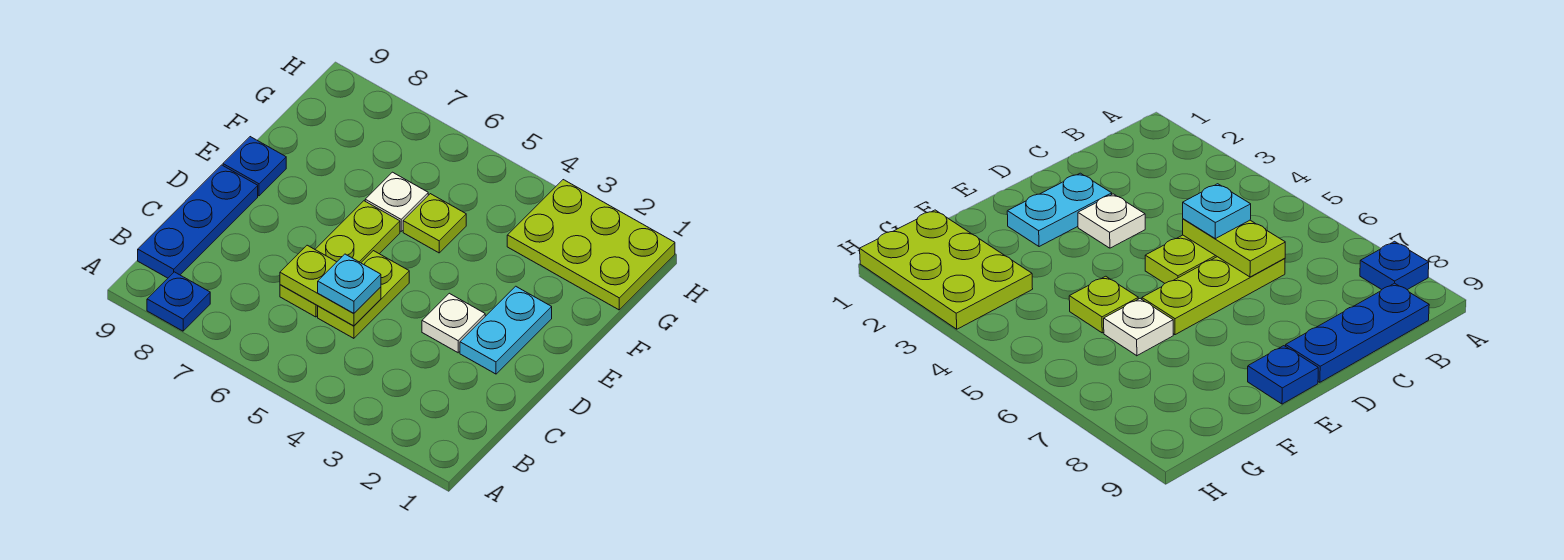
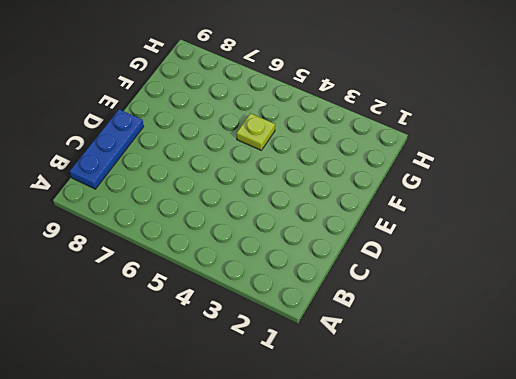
none -> blue 1x1 plate [147,272,210,331]
none -> lime 1x2 plate [318,251,409,338]
none -> lime 1x3 plate [280,201,400,317]

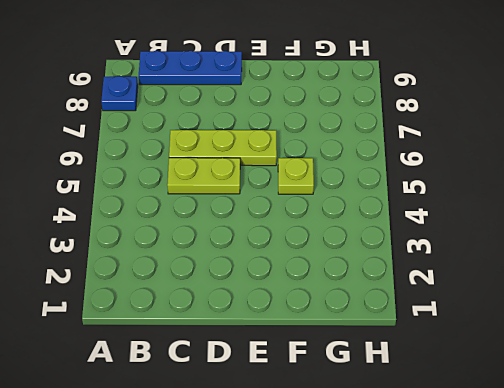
none -> cyan 1x2 plate [460,286,552,374]
none -> white 1x1 plate [422,293,485,353]
none -> blue 1x1 plate [223,137,286,196]

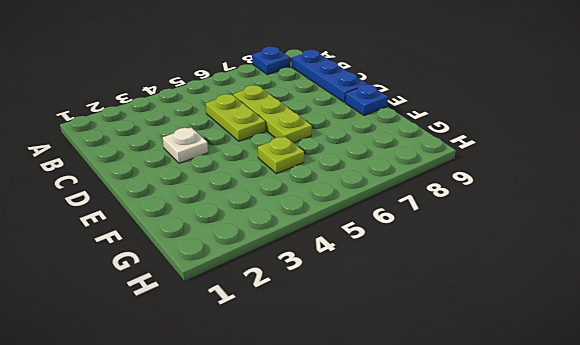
none -> cyan 1x2 plate [460,286,552,374]
none -> white 1x1 plate [365,172,428,231]
none -> lime 2x3 plate [507,180,675,310]

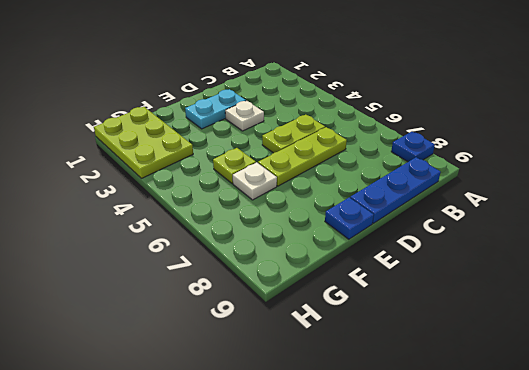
none -> lime 1x2 plate [280,245,381,326]
none -> cyan 1x1 plate [318,254,381,313]

